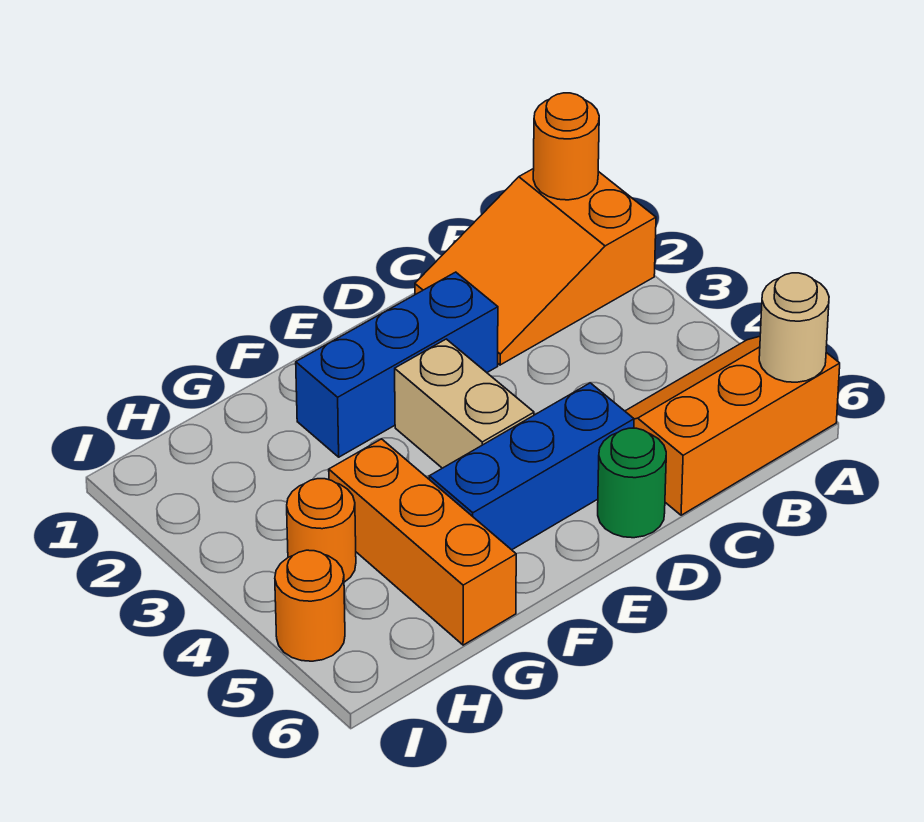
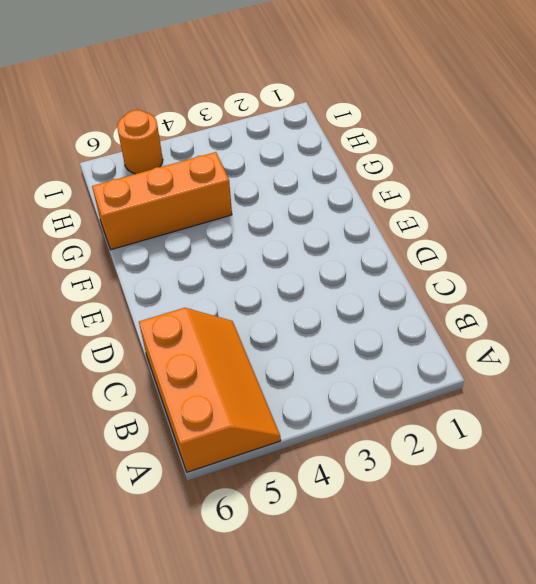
none -> orange 2x3 slope [415,169,656,365]
none -> blue 1x3 brick [296,272,498,457]

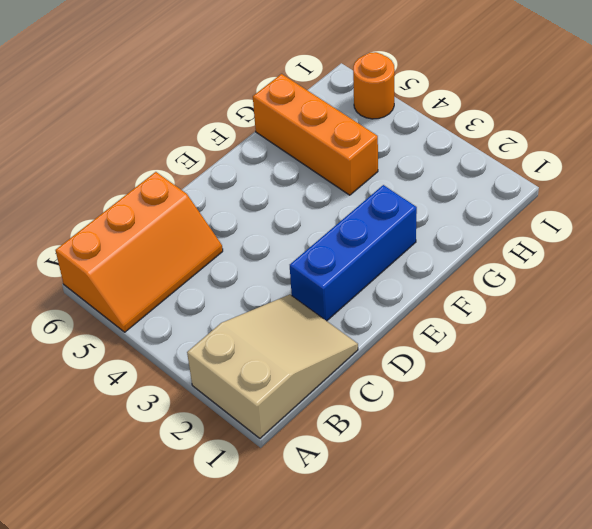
tan 2x3 slope [187,295,358,438] -> orange 2x3 slope [415,169,656,365]
none -> blue 1x3 brick [429,383,634,550]
none -> green 1x1 round brick [598,428,666,538]

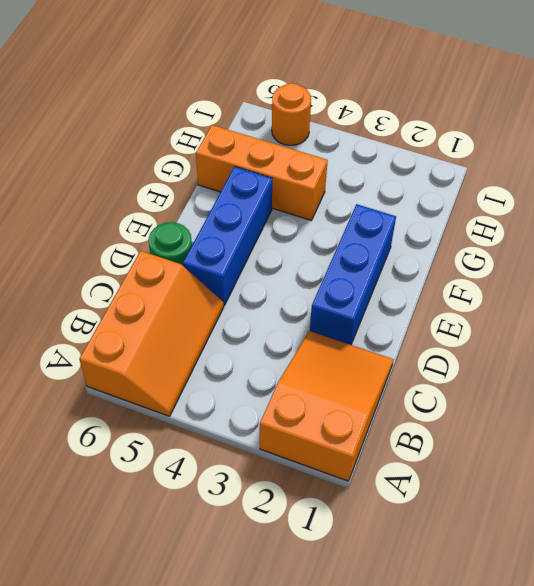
none -> tan 1x2 brick [395,339,534,468]
none -> orange 1x1 round brick [287,479,356,582]

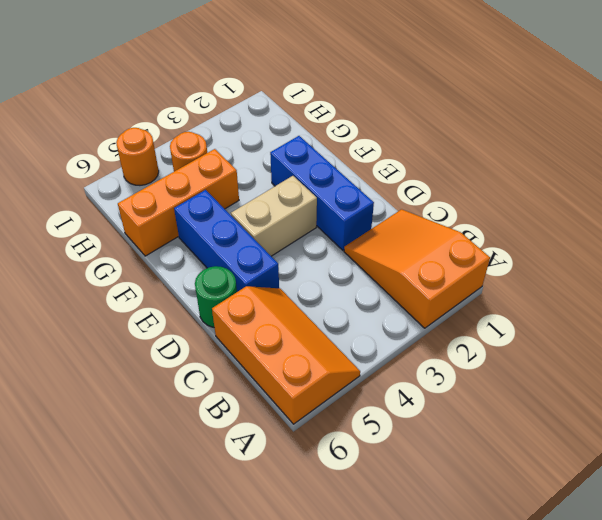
none -> orange 1x1 round brick [533,93,599,200]
none -> tan 1x1 round brick [759,273,829,382]

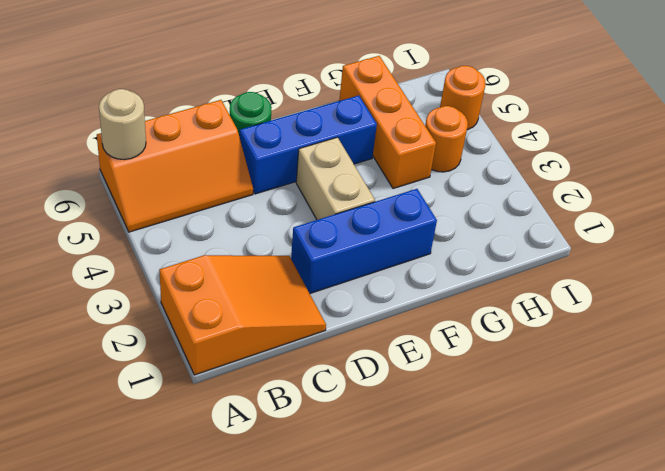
none -> orange 1x1 round brick [533,93,599,200]

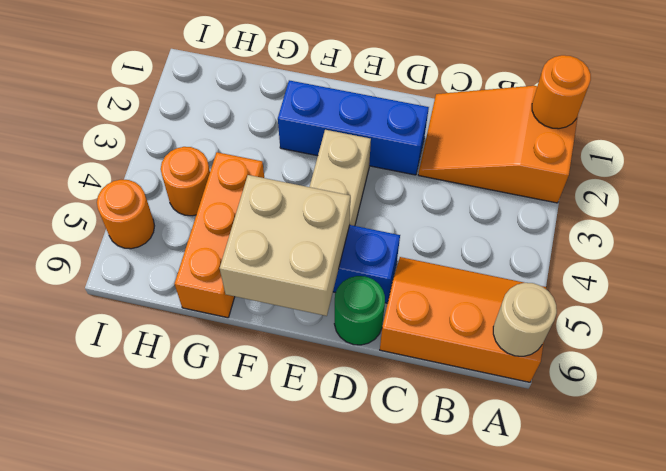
tan 2x2 brick [220,175,350,316] -> none

